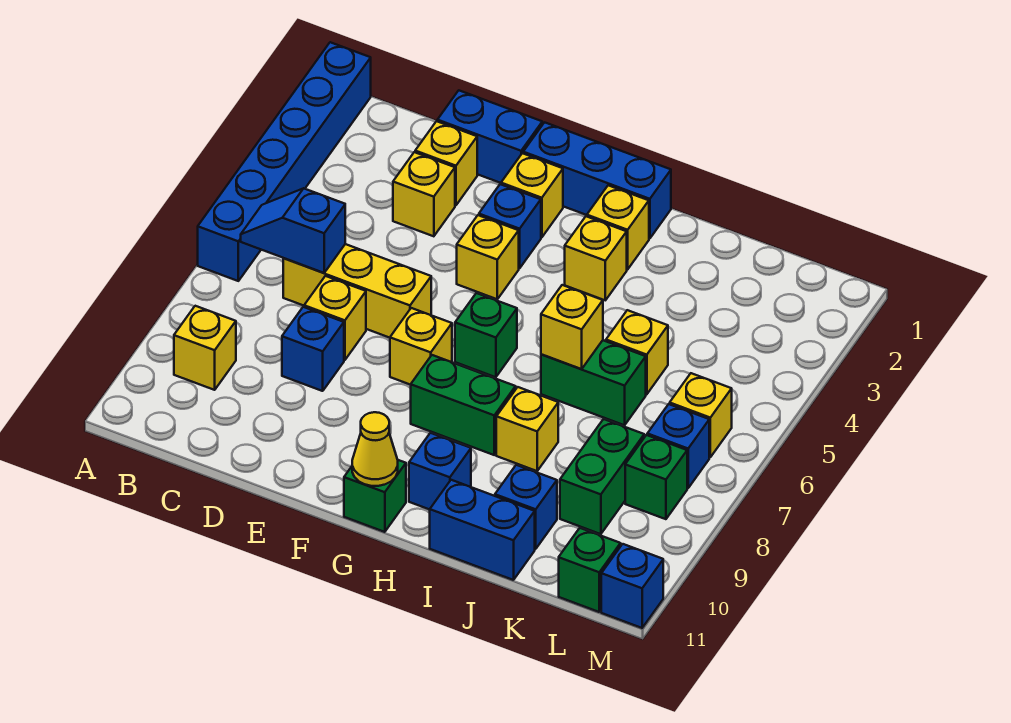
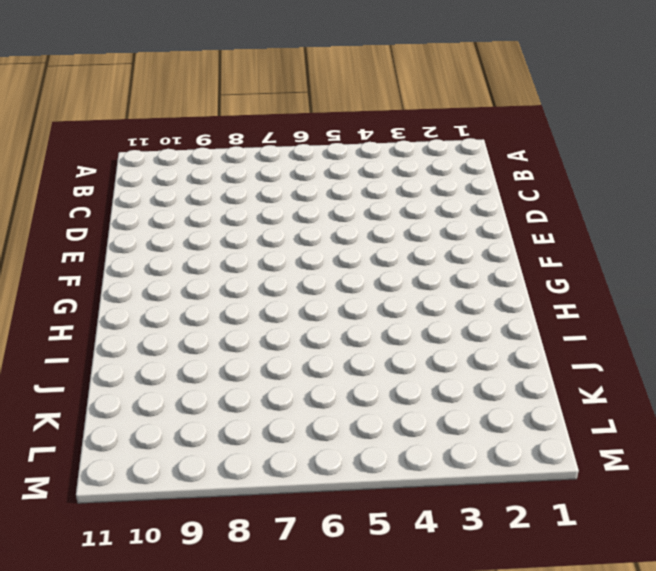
none -> blue 1x6 brick [198,42,371,281]
none -> yellow 1x1 brick [174,306,236,390]
none -> yellow 1x3 brick [283,244,431,338]
none -> blue 1x2 brick [437,90,542,183]

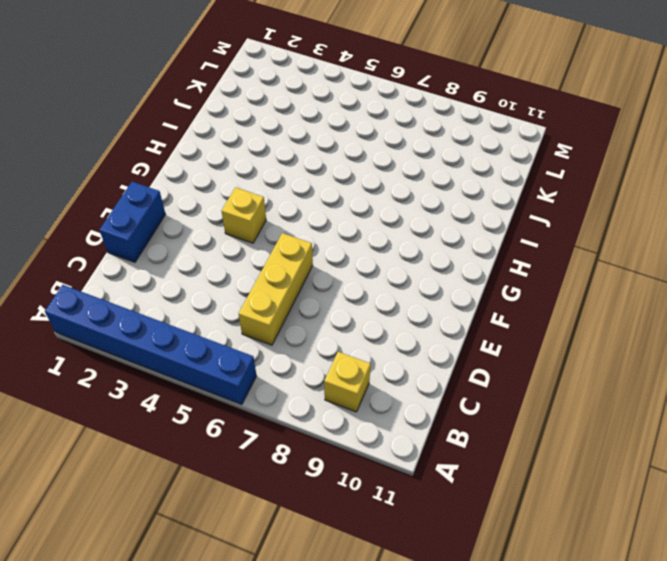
none -> yellow 1x1 brick [415,121,477,205]
none -> yellow 1x1 brick [393,152,455,236]
none -> yellow 1x1 brick [304,276,366,360]
none -> blue 1x1 brick [282,307,344,391]

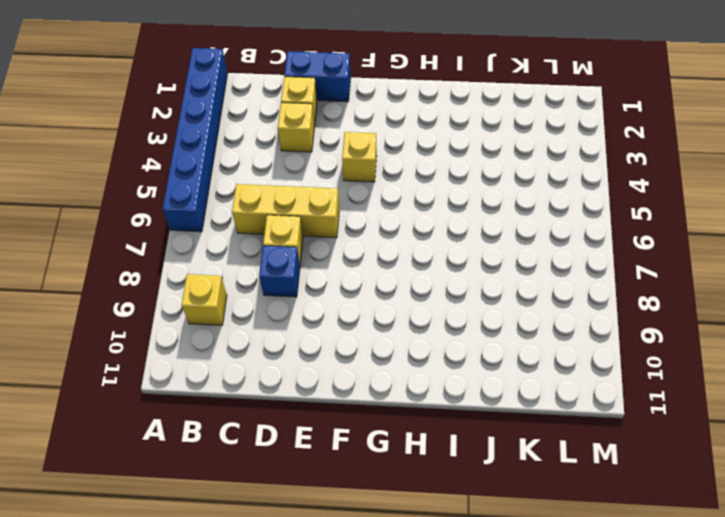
none -> blue 1x3 brick [523,122,671,239]
none -> yellow 1x1 brick [501,153,563,237]
none -> blue 1x1 brick [479,184,541,268]
none -> yellow 1x1 brick [390,308,452,385]

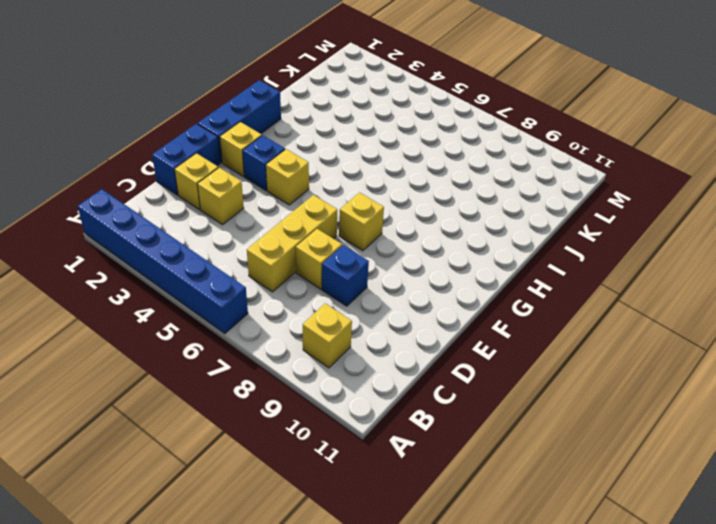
none -> green 1x1 brick [455,293,517,377]
none -> green 1x2 brick [411,355,516,455]
none -> green 1x1 brick [344,460,406,532]
none -> yellow 1x1 brick [587,185,649,269]

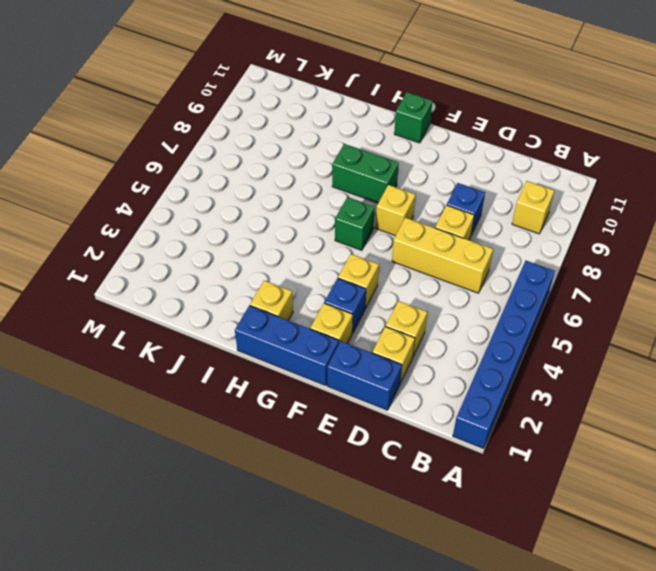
none -> yellow 1x1 brick [565,216,627,300]
none -> blue 1x1 brick [409,433,471,510]
none -> green 1x2 brick [541,340,646,425]
none -> yellow 1x1 brick [496,387,558,471]

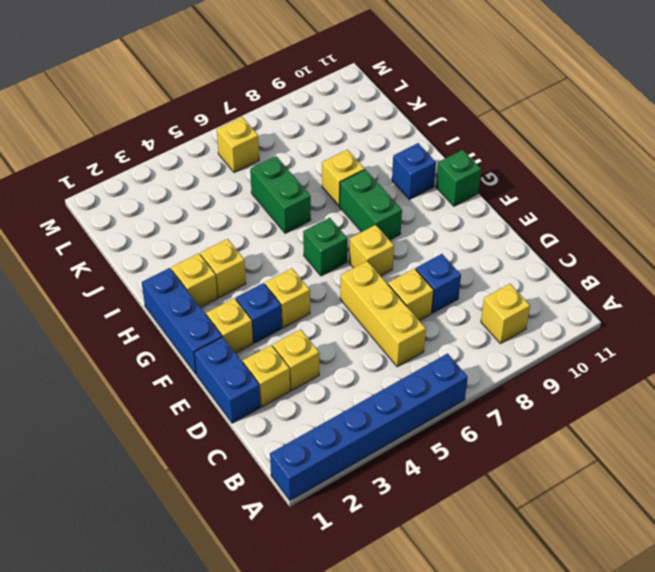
none -> blue 1x2 brick [430,480,535,580]
none -> yellow 1x1 brick [606,310,668,394]
none -> blue 1x1 brick [495,465,557,549]
none -> green 1x2 brick [560,419,644,534]

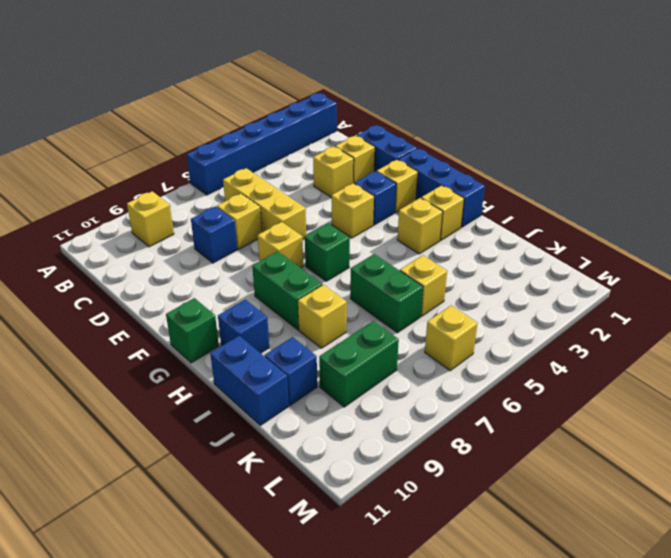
none -> blue 1x1 brick [647,404,709,488]
none -> green 1x1 brick [625,435,687,519]
none -> green 1x1 brick [559,528,621,612]
none -> blue 1x1 brick [601,544,663,628]

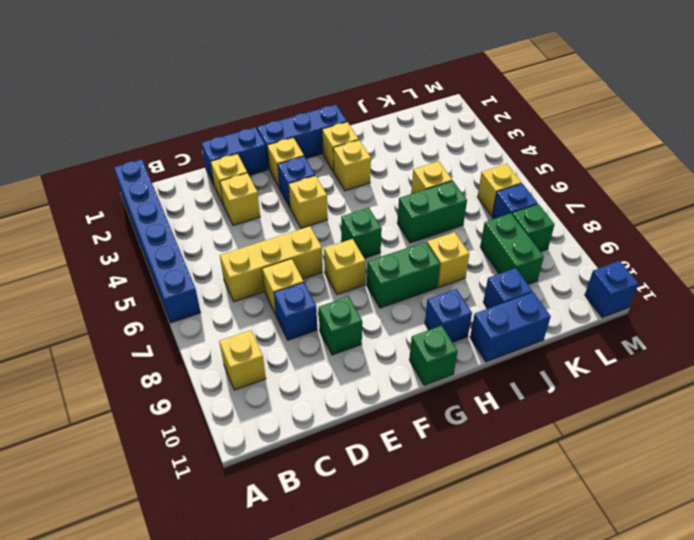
green 1x1 brick [319,296,362,355] -> green 1x1 brick moved to [559,528,621,612]
none -> blue 1x2 slope [241,188,345,273]
none -> yellow 1x1 cone [352,412,398,486]
none -> yellow 1x1 brick [541,285,603,369]

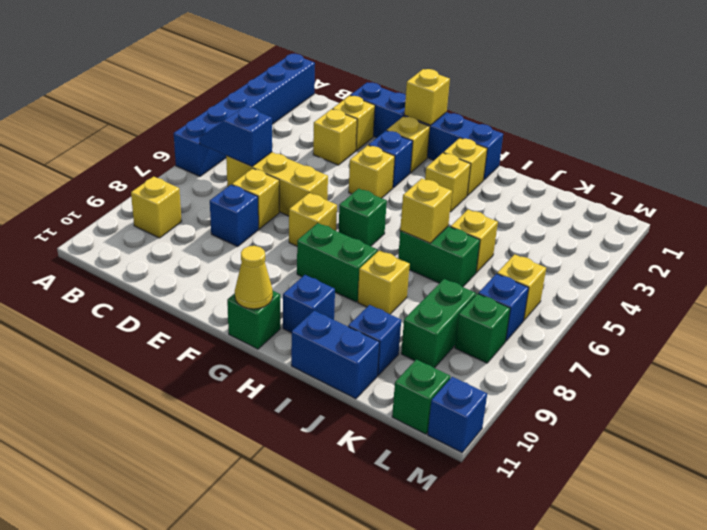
yellow 1x1 brick [404,69,450,125] -> none

